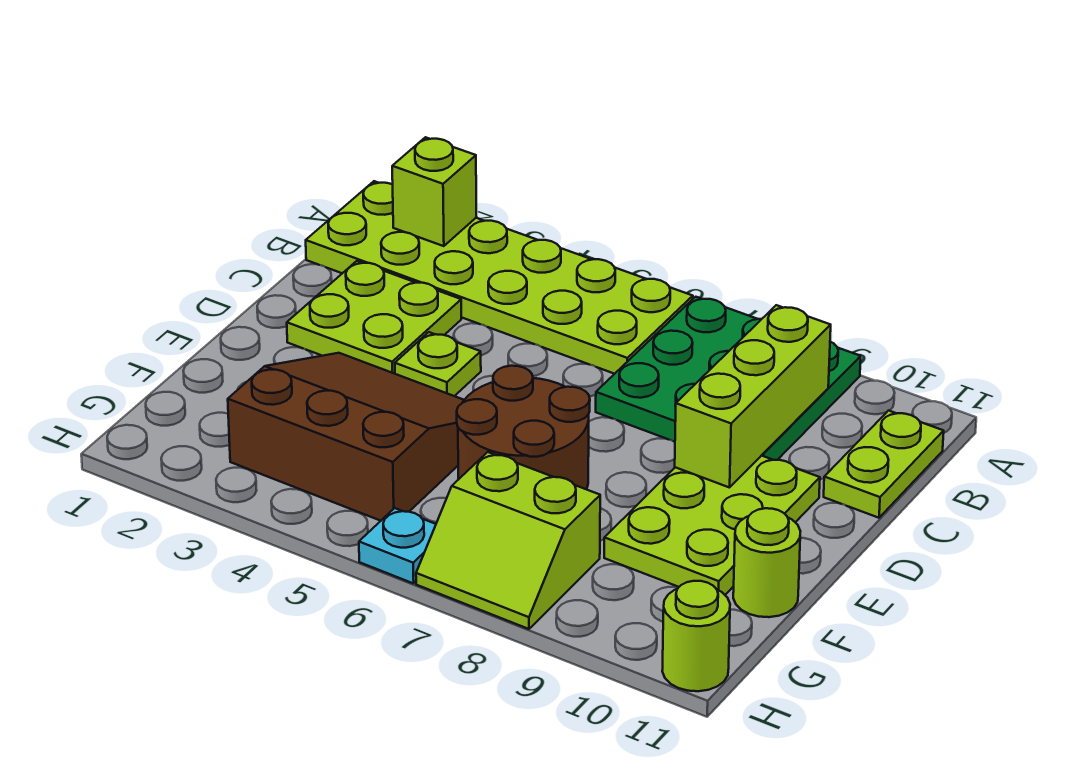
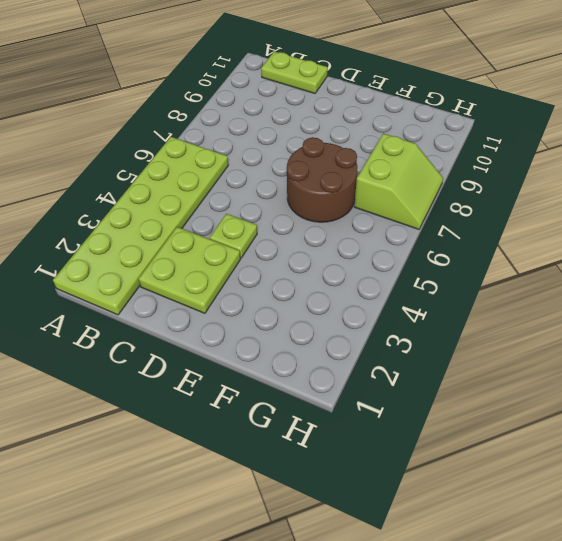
none -> green 3x3 plate [596,297,861,460]
none -> lime 2x3 plate [604,455,820,595]
none -> brown 3x3 slope [228,353,464,521]

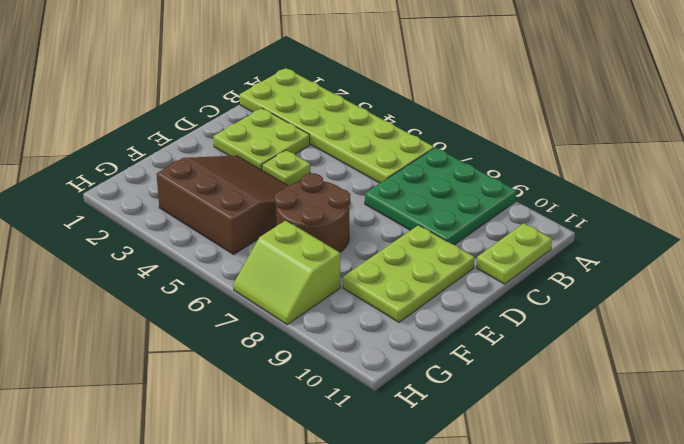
none -> lime 1x1 round brick [733,508,800,617]
none -> cyan 1x1 plate [359,508,436,583]
none -> lime 1x1 round brick [662,581,730,691]

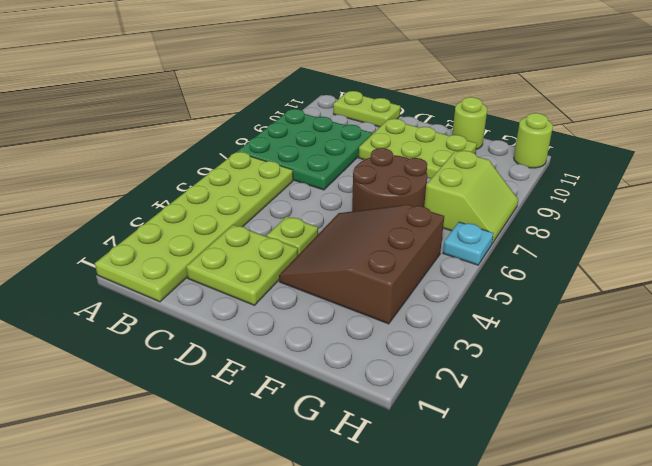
none -> lime 1x1 brick [392,137,476,246]
none -> lime 1x3 brick [675,305,831,488]

